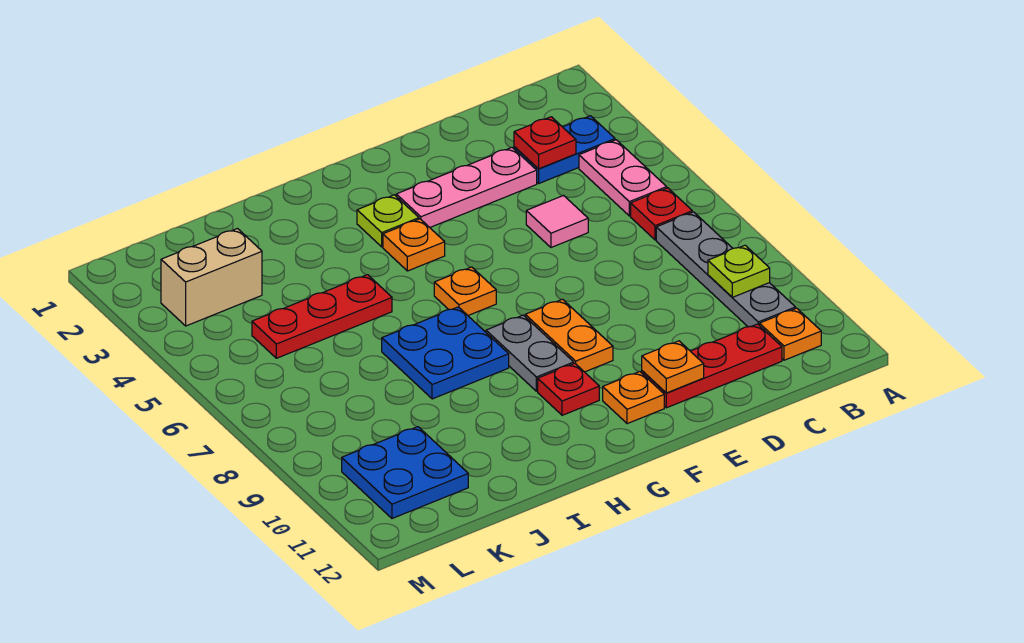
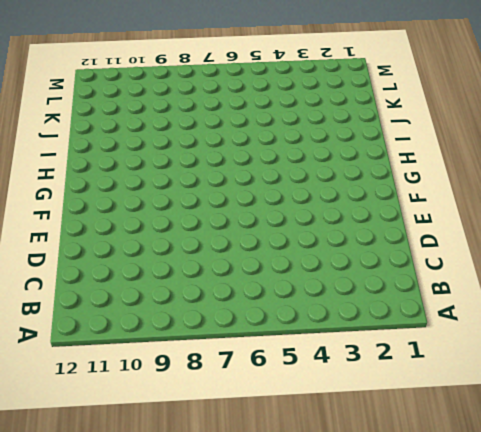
none -> blue 1x2 plate [514,116,615,183]
none -> pink 1x2 plate [579,140,667,216]
none -> red 1x1 plate [631,188,692,240]

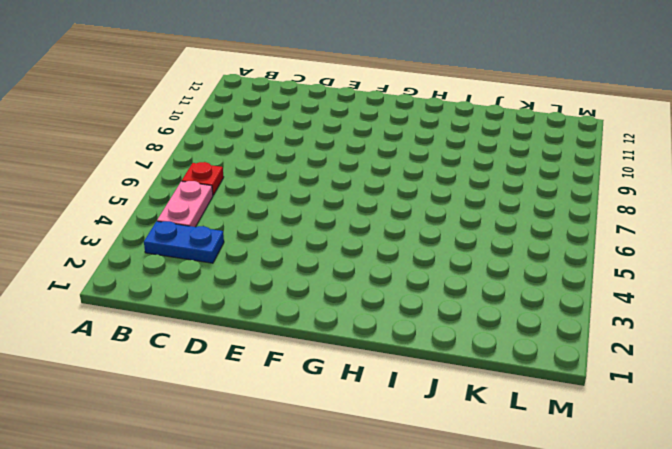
none -> grey 1x4 plate [656,212,796,327]
none -> orange 1x1 plate [759,308,821,360]
none -> red 1x3 plate [642,324,782,408]

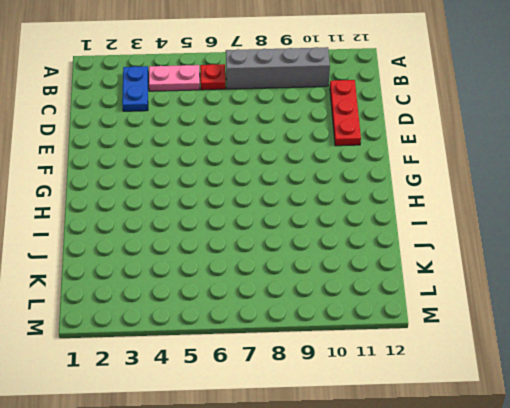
grey 1x4 brick [226,47,330,89] -> grey 1x4 plate [656,212,796,327]
none -> orange 1x1 plate [759,308,821,360]
none -> pink 1x3 plate [396,148,537,227]
none -> pink 1x1 tile [526,196,588,247]

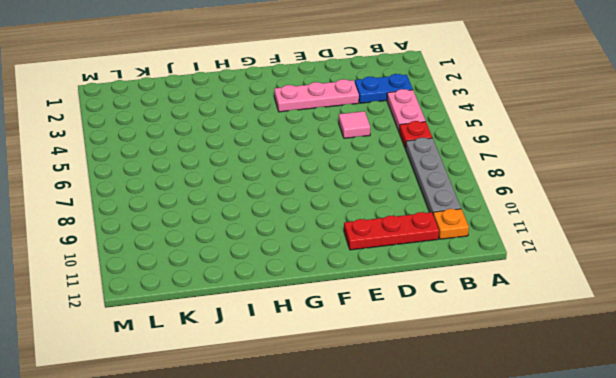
none -> orange 1x2 plate [525,299,613,372]
none -> orange 1x1 plate [603,372,664,424]
none -> lime 1x1 plate [357,195,419,247]

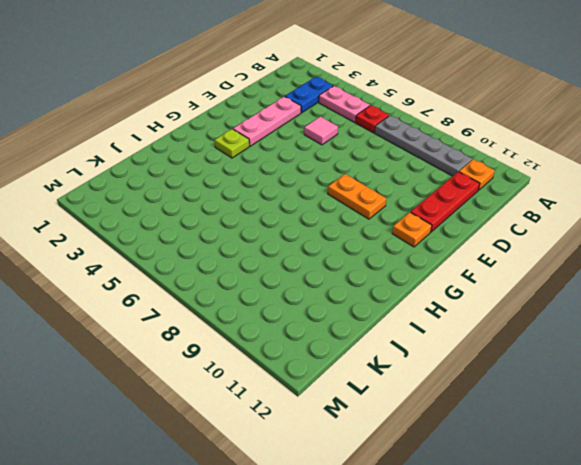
none -> orange 1x1 plate [383,219,445,271]
none -> orange 1x1 plate [434,267,496,315]
none -> grey 1x2 plate [486,315,574,391]

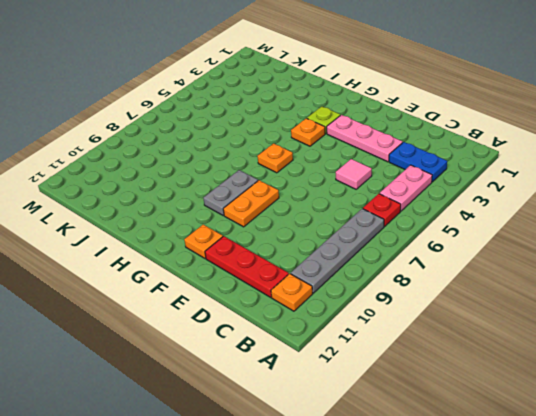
none -> red 1x1 plate [538,363,599,415]
none -> blue 2x2 plate [382,307,509,399]
none -> red 1x3 plate [252,275,392,358]

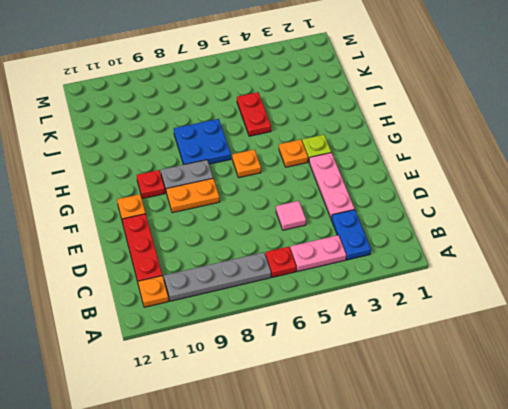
red 1x2 plate [237,92,271,136] -> red 1x3 plate [252,275,392,358]
none -> tan 1x2 brick [161,229,262,326]
none -> blue 2x2 plate [342,427,468,518]
none -> lime 1x1 plate [708,245,770,297]

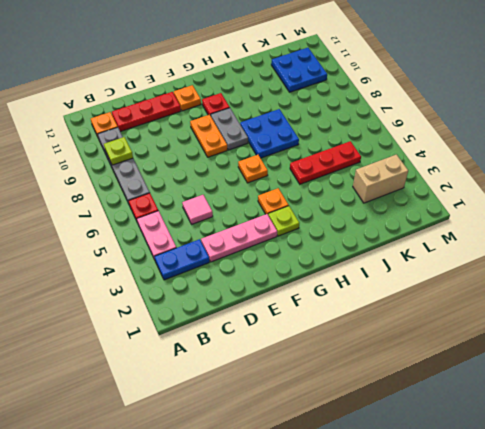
none -> red 1x1 plate [514,117,576,169]
none -> orange 1x1 plate [642,341,704,393]

